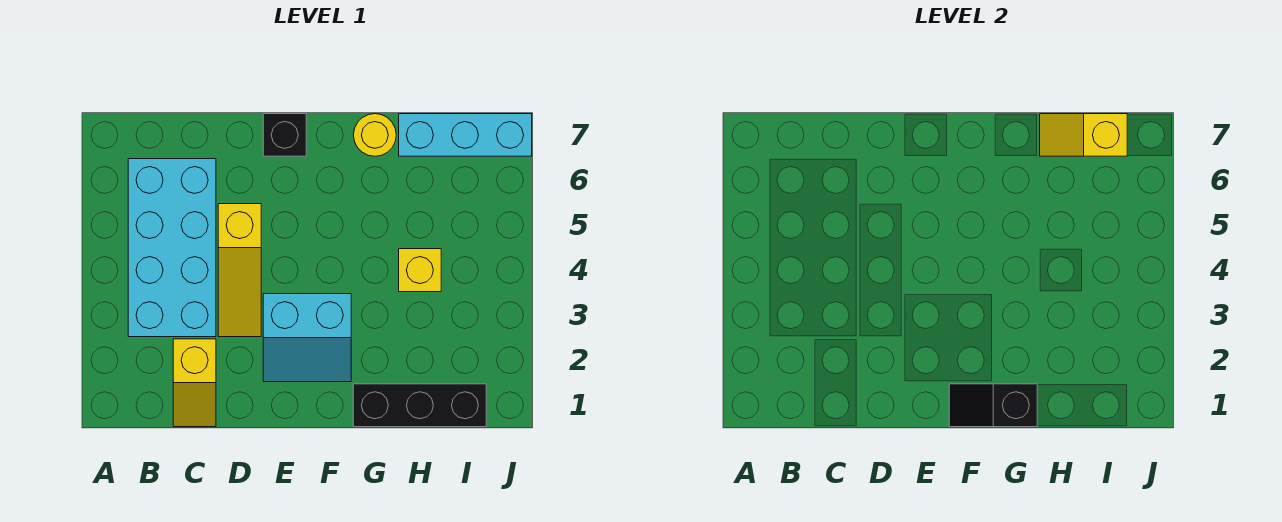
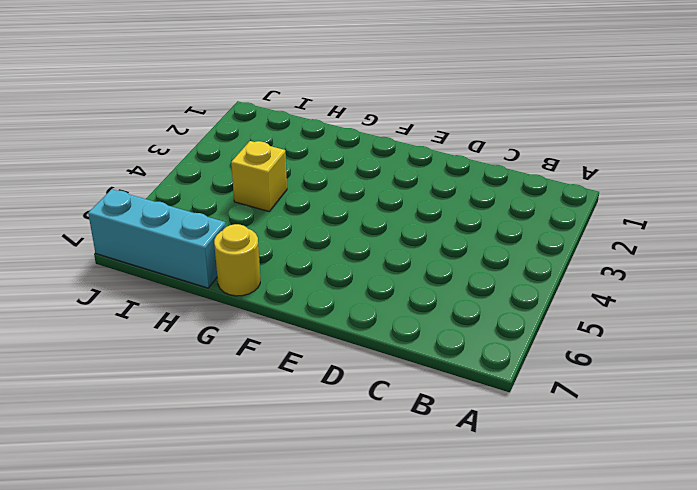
none -> cyan 2x4 brick [128,159,216,337]
none -> yellow 1x2 slope [173,339,216,427]

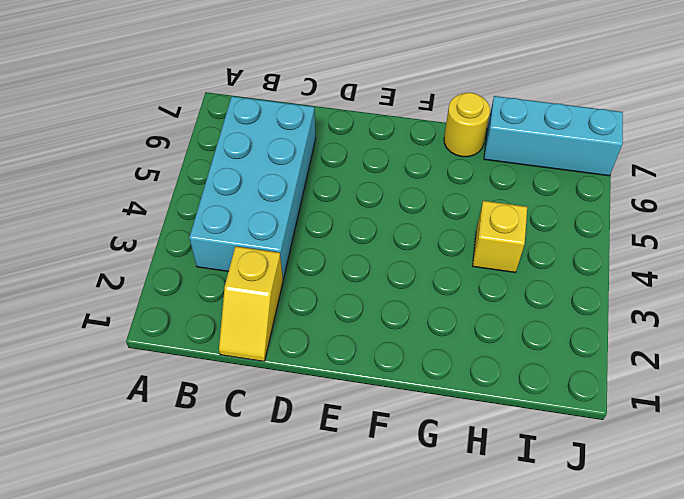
none -> yellow 1x3 slope [218,204,261,337]
none -> cyan 2x2 slope [263,294,351,382]

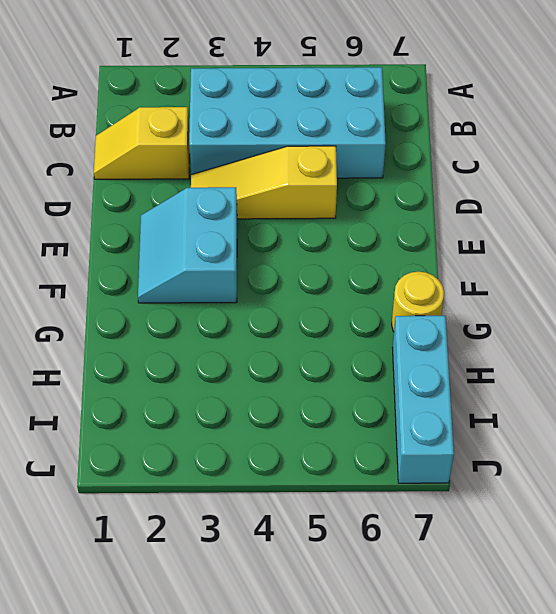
none -> black 1x1 brick [263,114,306,156]
none -> black 1x3 brick [353,384,486,427]

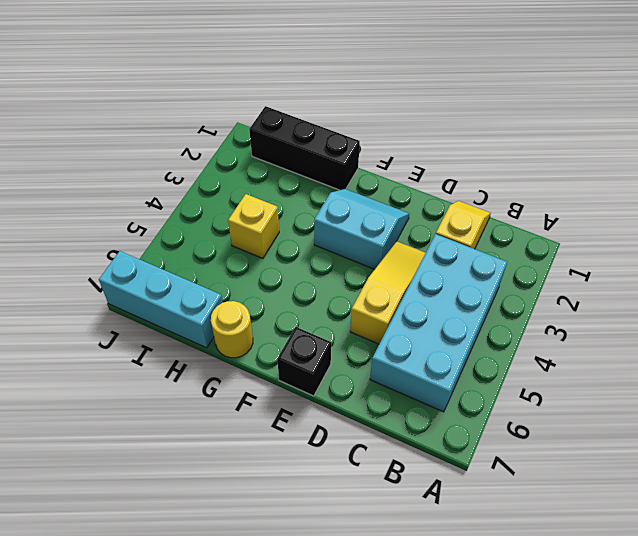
none -> black 1x2 slope [949,384,1037,427]
none -> yellow 1x2 slope [1040,114,1127,156]

